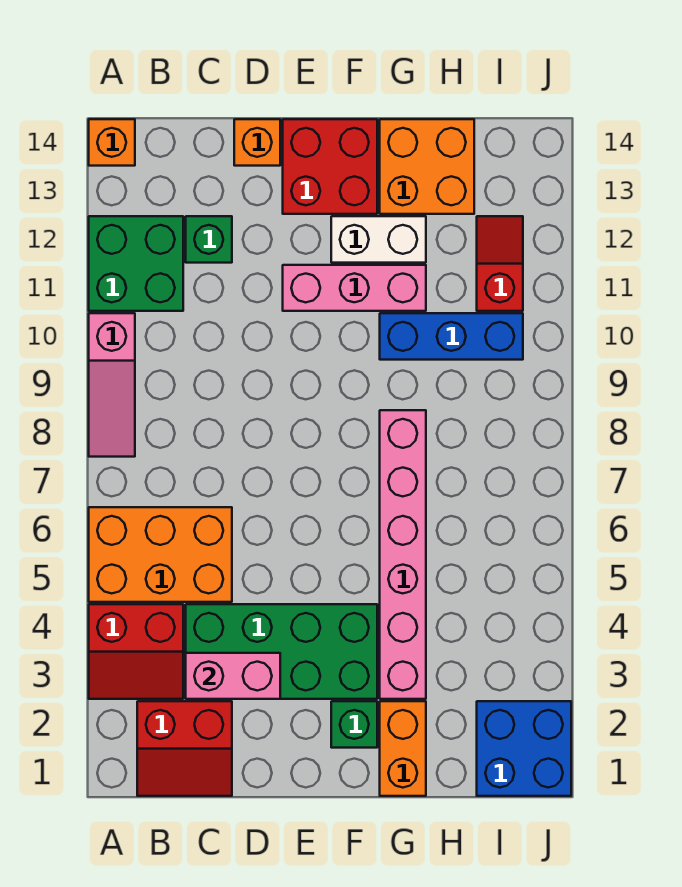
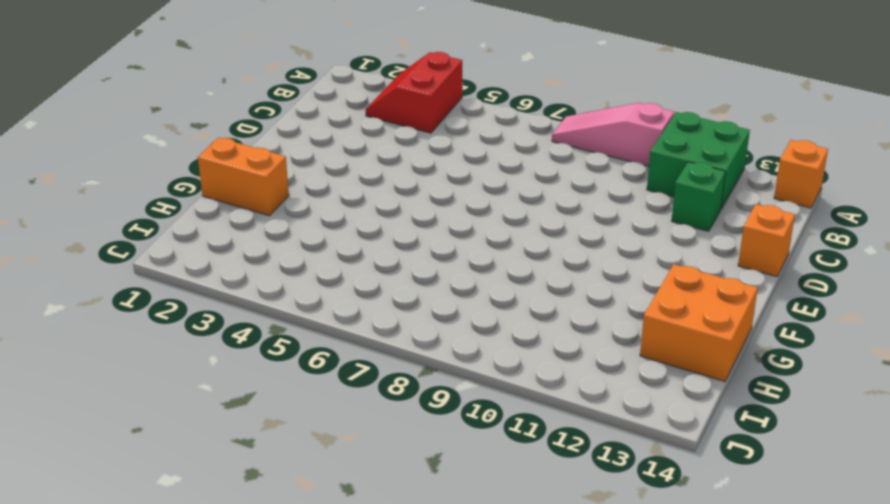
none -> orange 2x3 brick [89,507,232,602]
none -> red 2x2 slope [137,701,232,796]
none -> green 2x4 brick [186,604,377,699]

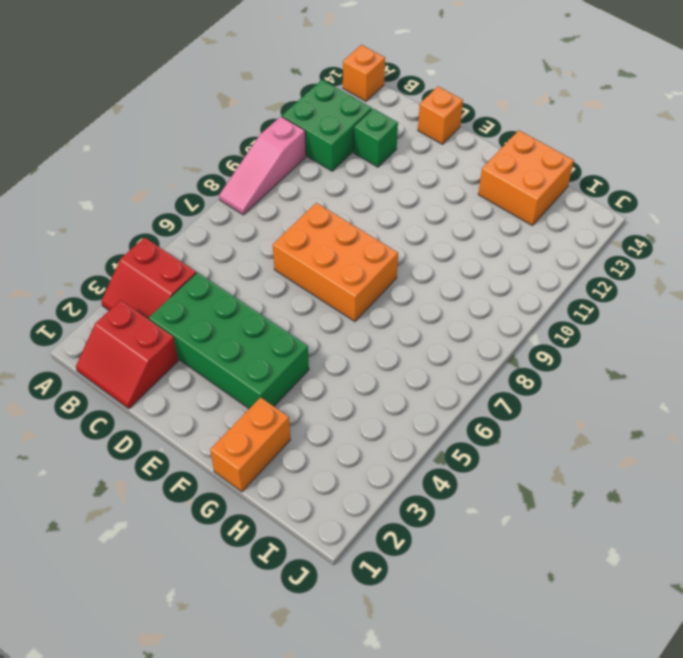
orange 2x3 brick [273,203,398,321] -> orange 2x3 brick moved to [89,507,232,602]
none -> pink 1x3 brick [283,265,426,311]
none -> red 2x2 brick [283,119,377,214]
none -> green 1x1 brick [331,701,377,748]

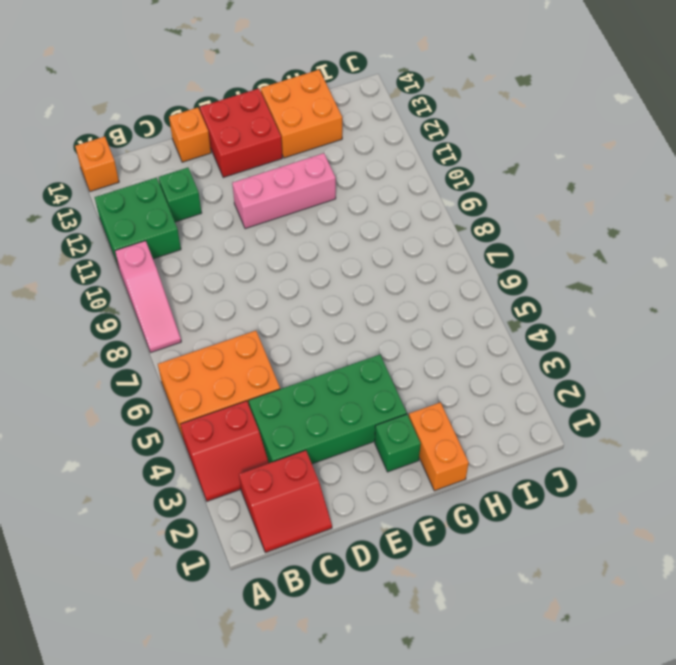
none -> white 1x2 brick [331,216,426,263]
none -> pink 1x6 brick [380,410,426,699]
none -> blue 1x3 brick [380,313,523,360]

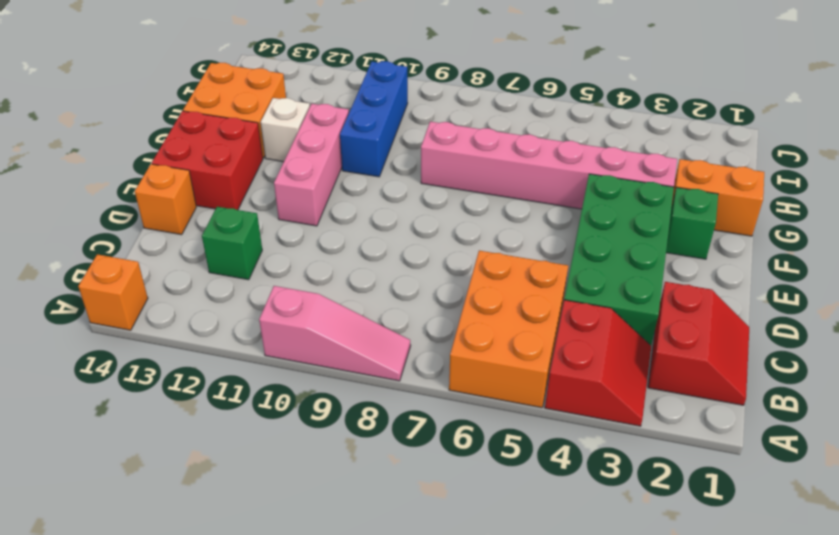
white 1x1 brick [261,98,310,162] -> white 1x2 brick [331,216,426,263]
none -> green 2x2 brick [89,216,183,311]
none -> blue 2x2 brick [477,701,571,796]
none -> red 1x2 slope [477,216,523,311]

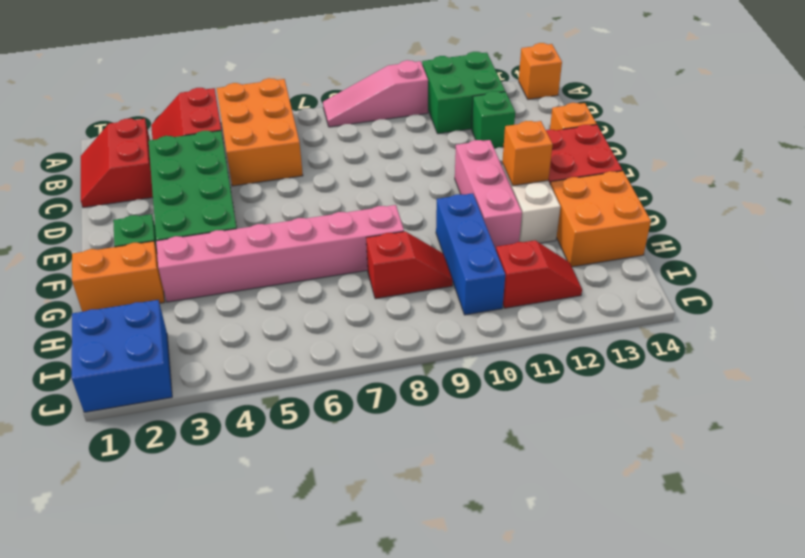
orange 1x1 brick [502,121,553,186] -> none
red 1x2 slope [366,232,453,299] -> none
none -> pink 1x2 brick [186,653,280,699]

